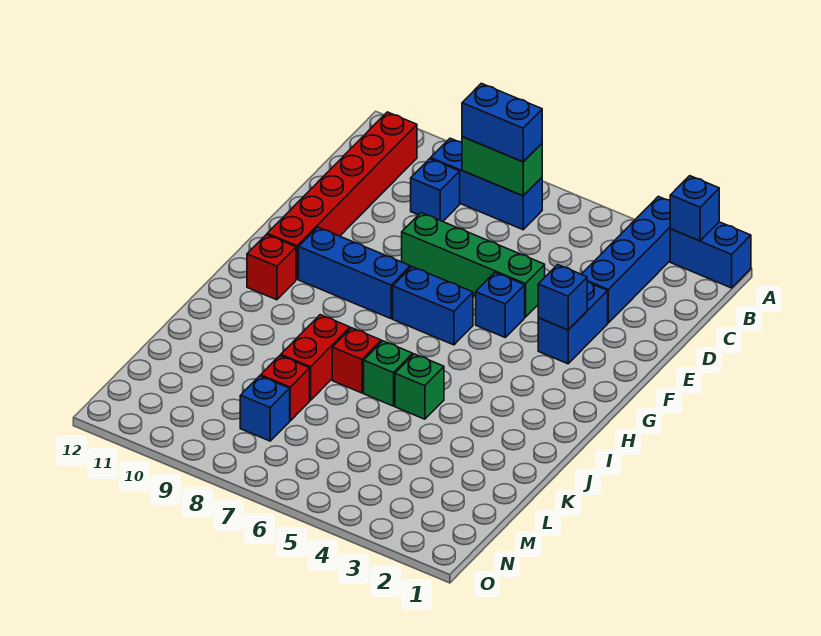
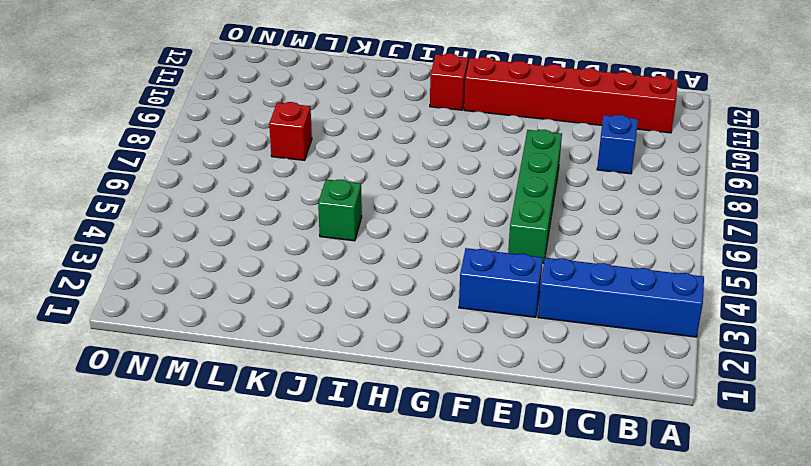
none -> blue 1x2 brick [670,222,751,288]
none -> blue 1x3 brick [431,138,542,230]
none -> blue 1x1 brick [476,273,525,337]

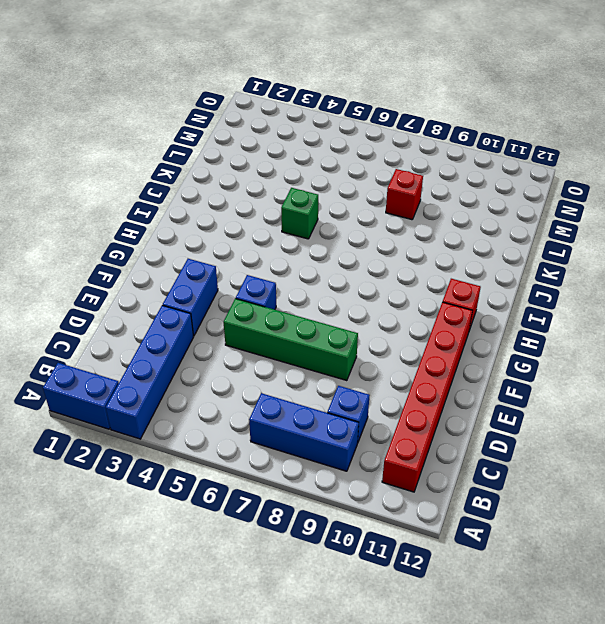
none -> blue 1x2 brick [393,267,473,345]
none -> blue 1x3 brick [299,227,410,319]
none -> green 1x1 brick [364,341,413,406]

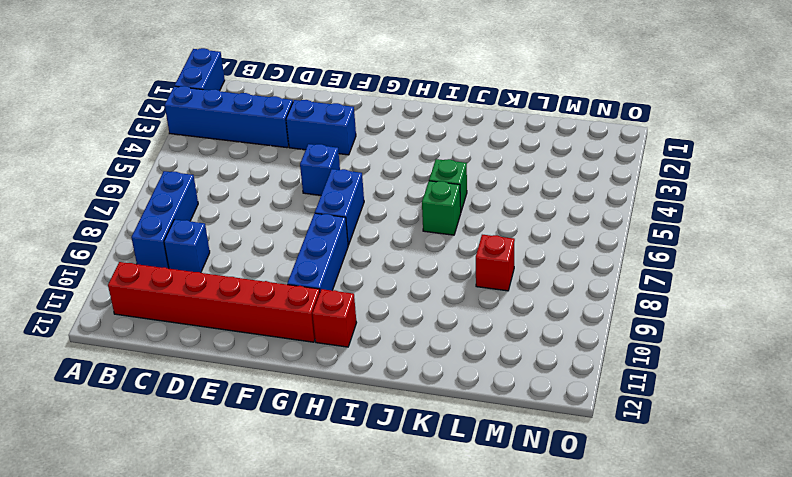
none -> green 1x4 brick [402,213,545,317]
none -> red 1x1 brick [332,328,381,393]
none -> red 1x2 brick [281,315,350,400]

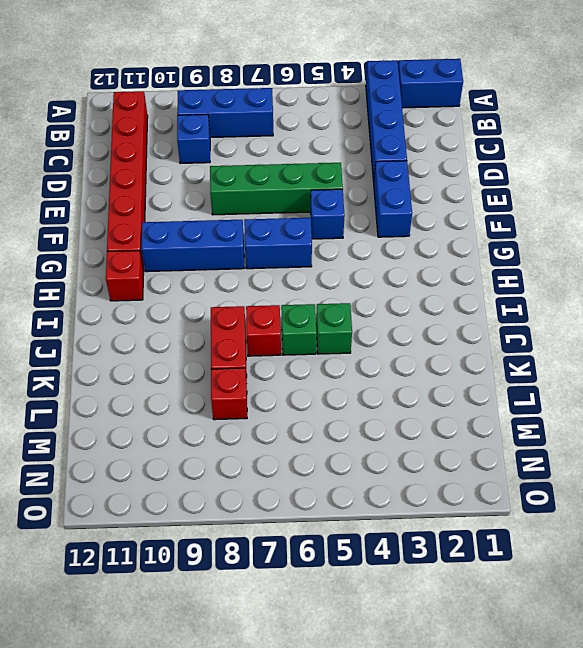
none -> blue 1x1 brick [240,376,290,441]
none -> blue 1x1 brick [670,176,719,241]
none -> green 1x2 brick [462,137,542,196]

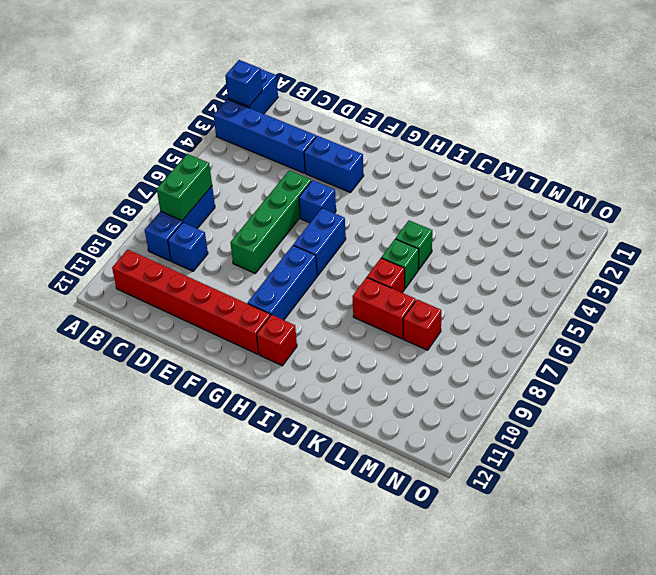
none -> blue 1x1 brick [240,376,290,441]
none -> blue 1x1 brick [538,265,587,330]
none -> blue 1x2 brick [462,83,542,162]

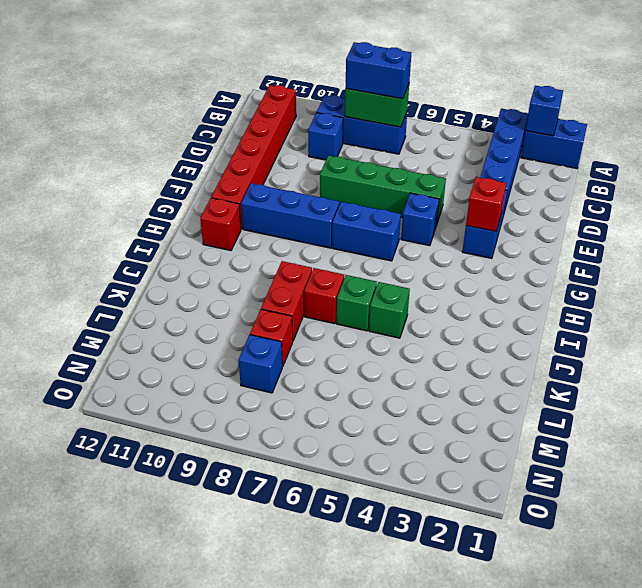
red 1x1 brick [466,177,506,232] -> blue 1x1 brick [538,265,587,330]

